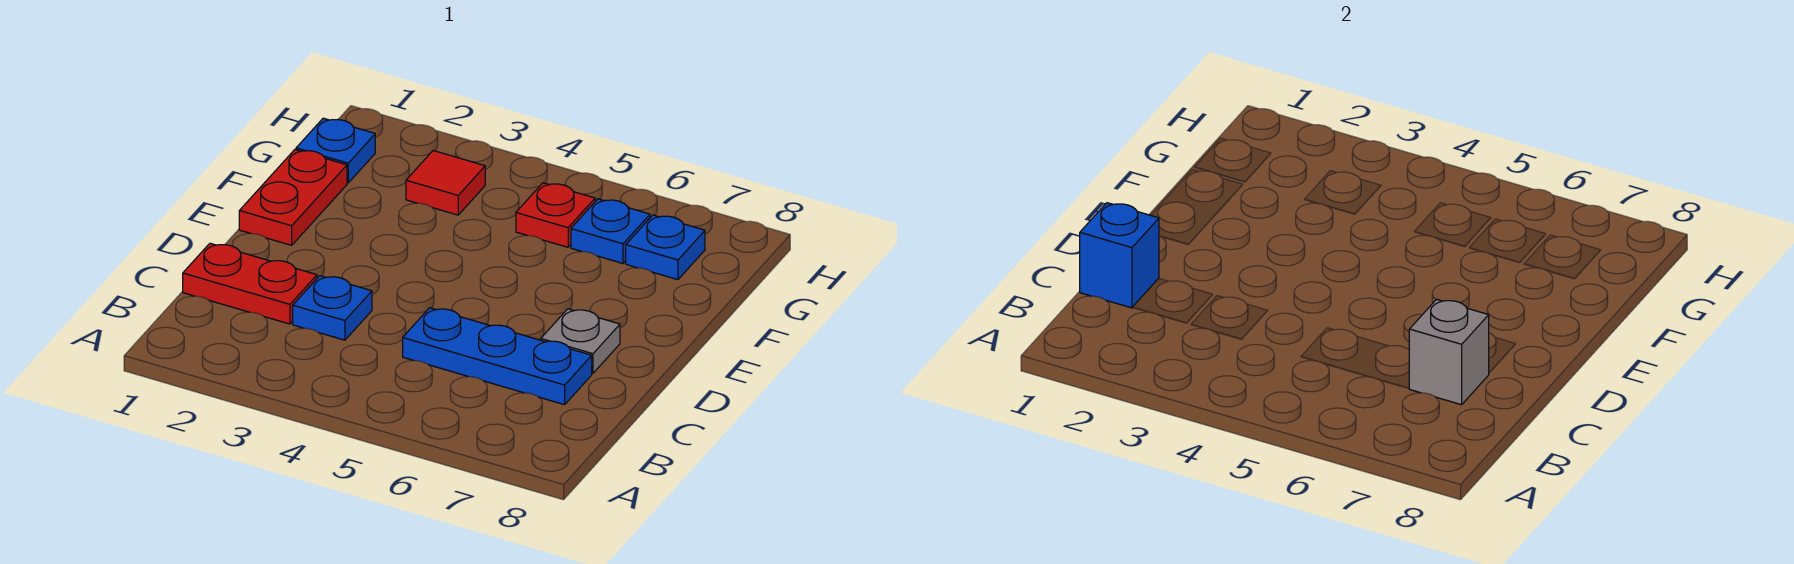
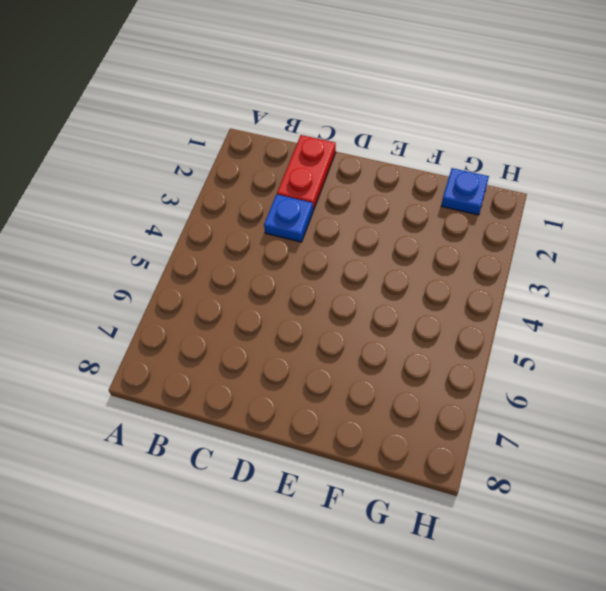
none -> blue 1x3 plate [403,308,592,405]
none -> grey 1x1 plate [541,309,620,373]
none -> red 1x2 plate [239,150,347,245]

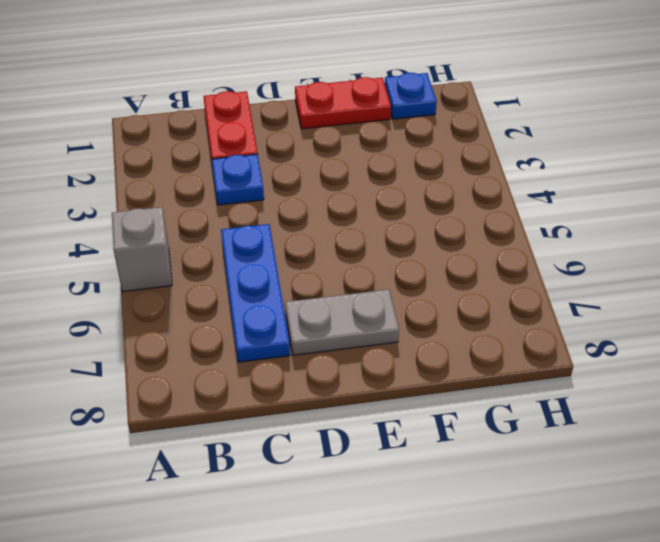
grey 1x1 brick [112,207,172,292] -> grey 1x1 brick moved to [1409,299,1489,405]
grey 1x2 plate [285,289,399,355] -> grey 1x1 plate [541,309,620,373]
none -> red 1x1 tile [406,151,485,215]
none -> red 1x1 plate [516,183,595,247]
none -> blue 1x1 plate [571,199,650,263]

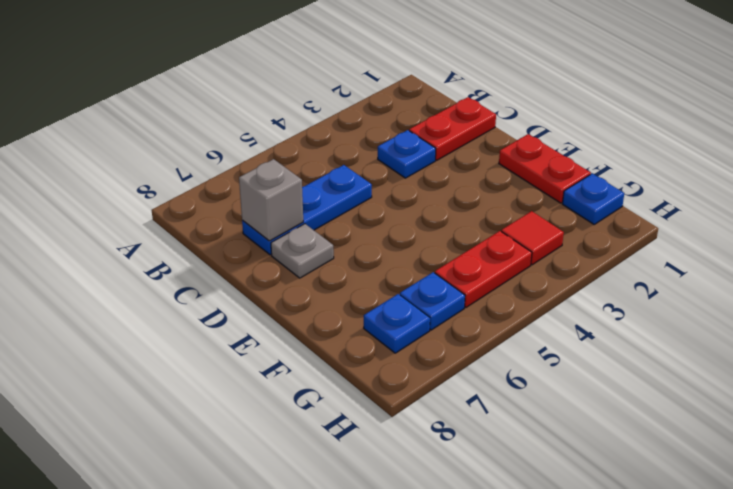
red 1x2 plate [435,231,532,307] -> red 1x1 plate [516,183,595,247]
none -> blue 1x1 brick [1080,203,1159,308]

